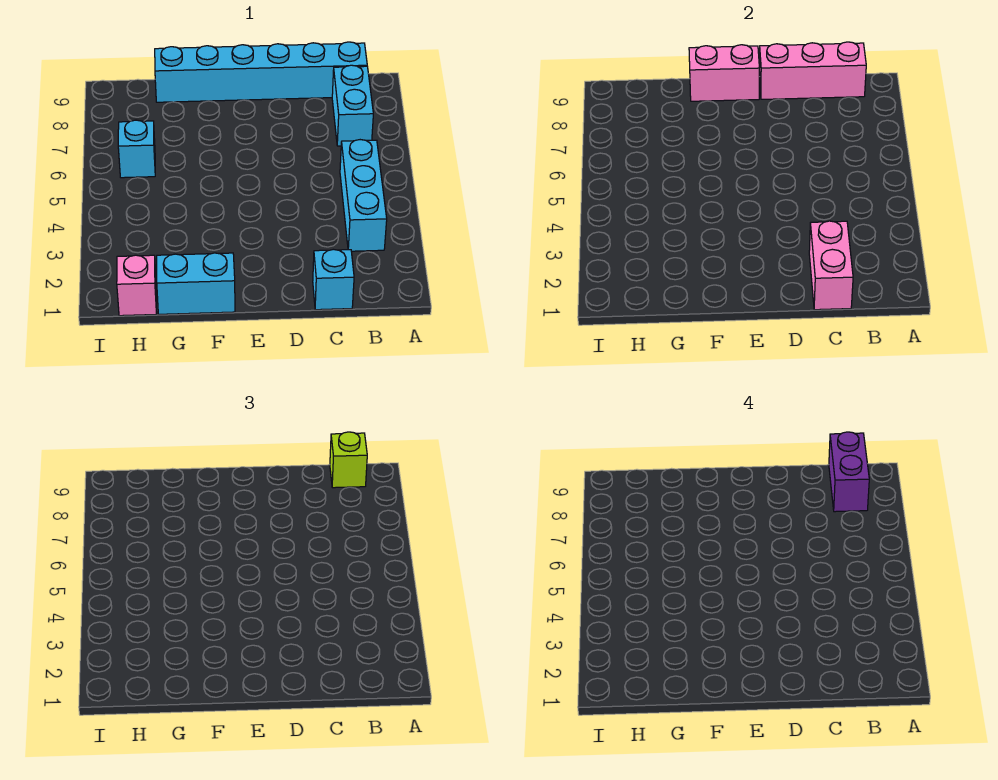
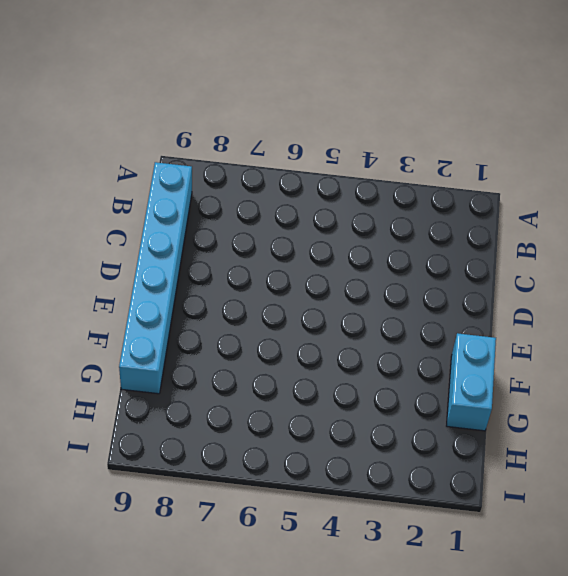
none -> cyan 1x3 brick [340,140,387,251]
none -> cyan 1x2 brick [332,65,373,146]
none -> cyan 1x1 brick [313,249,354,310]

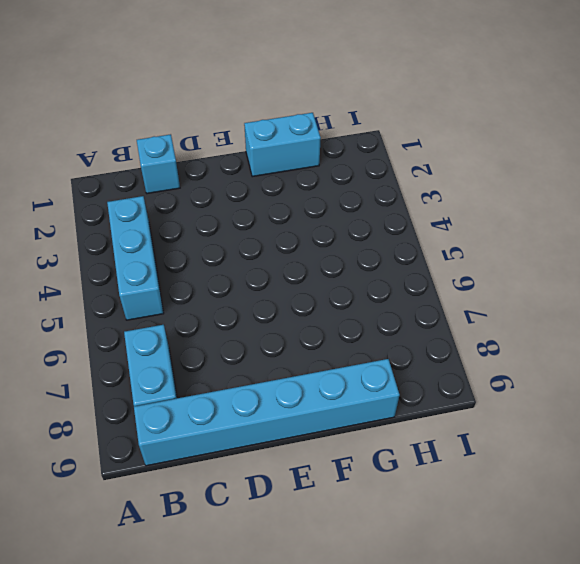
none -> pink 1x1 brick [117,255,157,316]
none -> cyan 1x1 brick [118,120,155,178]
none -> pink 1x3 brick [759,42,866,99]

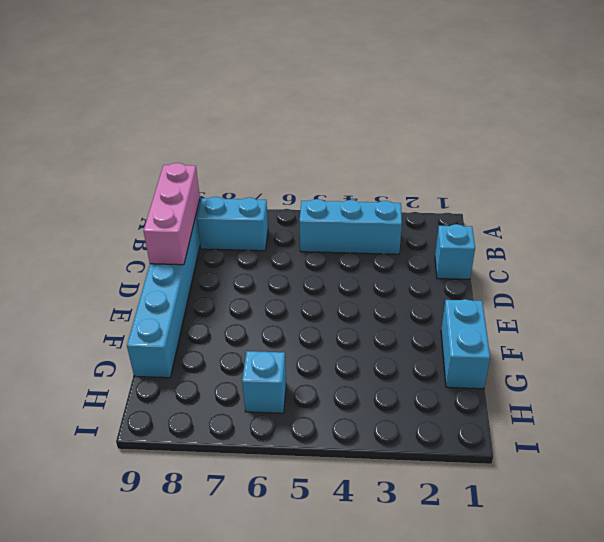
none -> pink 1x1 brick [117,255,157,316]
none -> pink 1x2 brick [809,221,853,310]
none -> pink 1x2 brick [689,45,759,101]

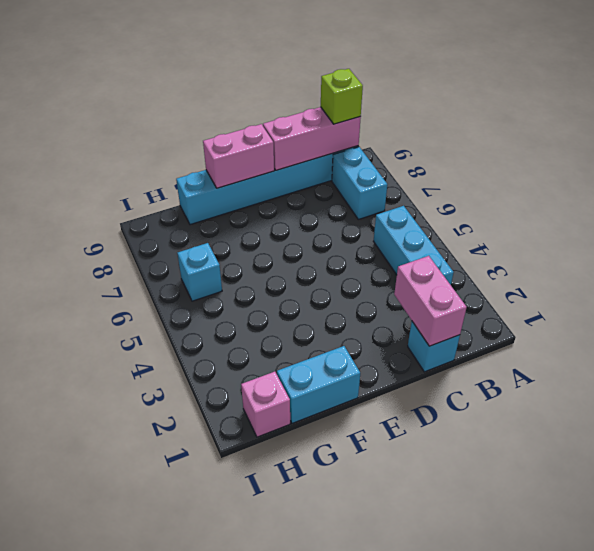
none -> purple 1x2 brick [829,432,869,512]

